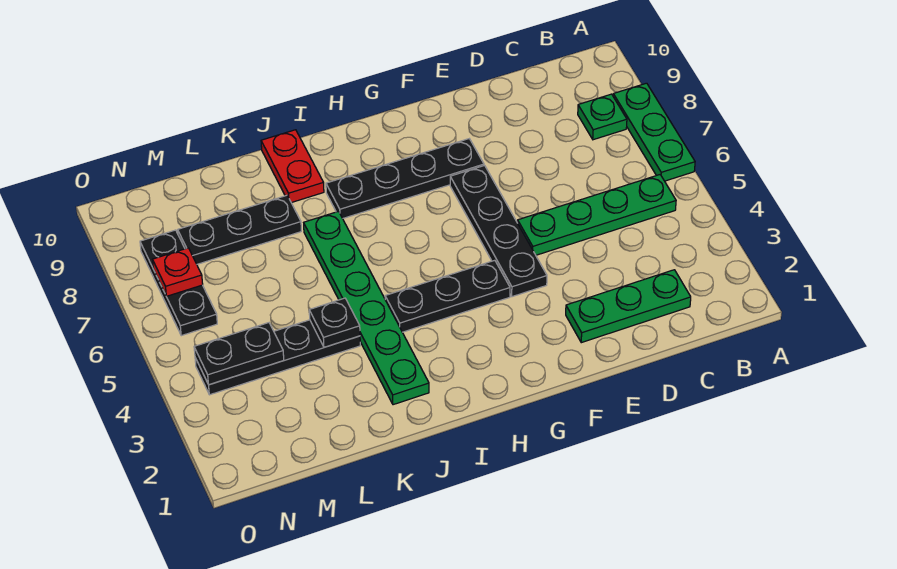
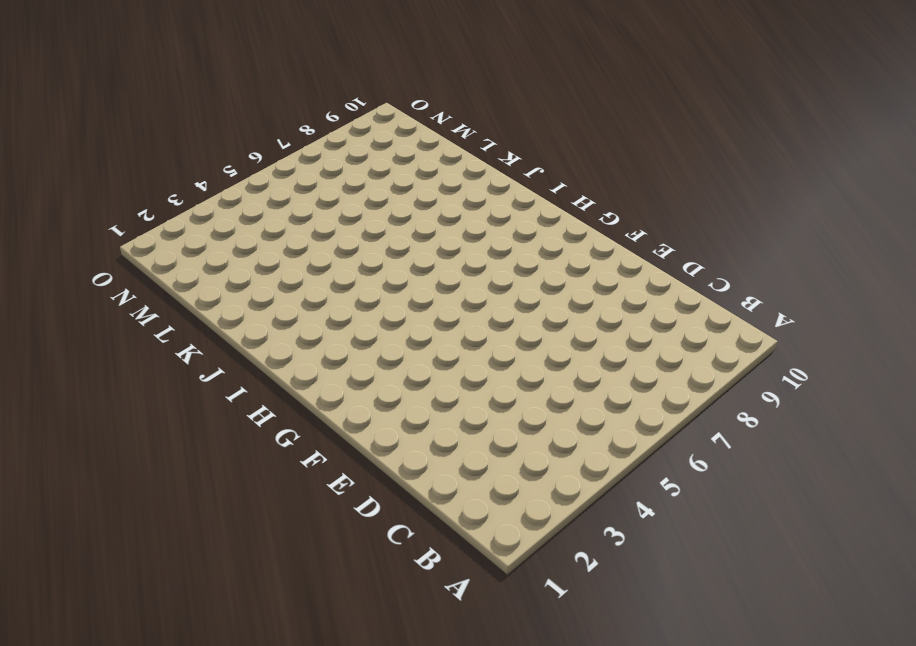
none -> green 1x3 plate [613,83,695,181]
none -> green 1x4 plate [518,175,676,255]
none -> green 1x1 plate [578,94,627,140]

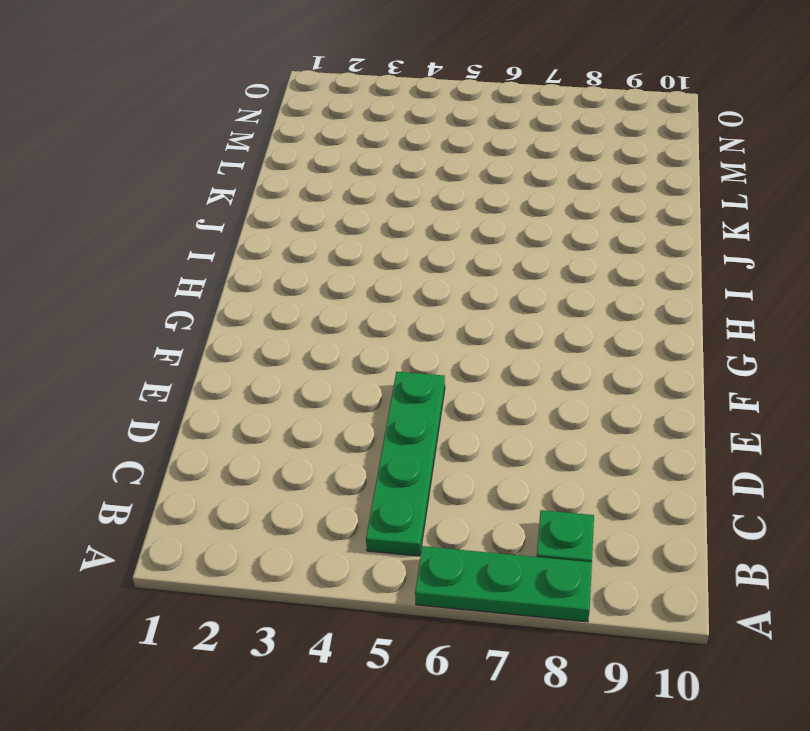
none -> green 1x3 plate [566,270,691,343]
none -> black 1x4 plate [450,166,547,297]
none -> black 1x4 plate [326,139,484,218]

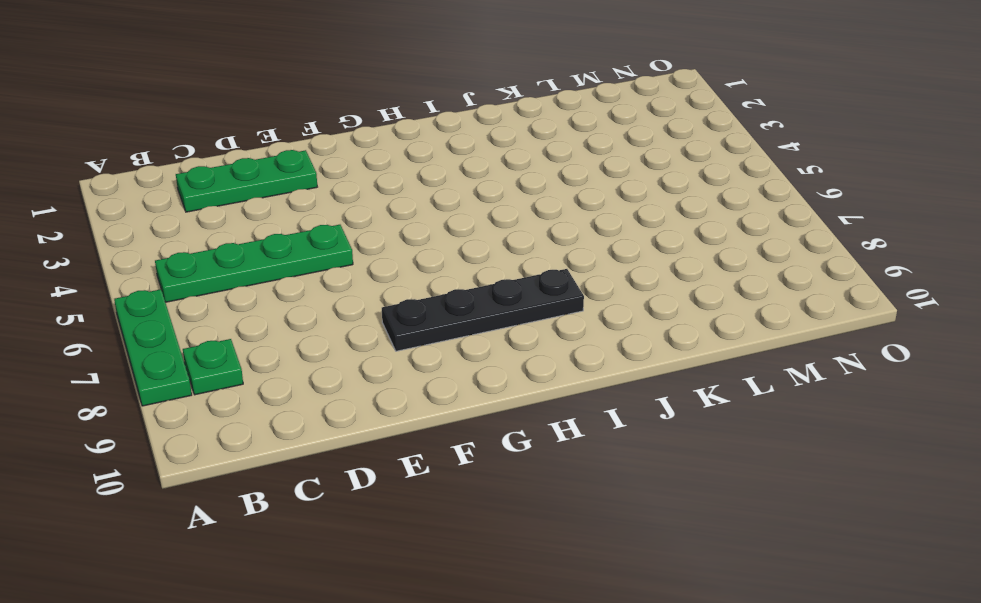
none -> black 1x4 plate [450,166,547,297]
none -> black 1x3 plate [385,260,510,332]
none -> green 1x6 plate [304,211,429,405]

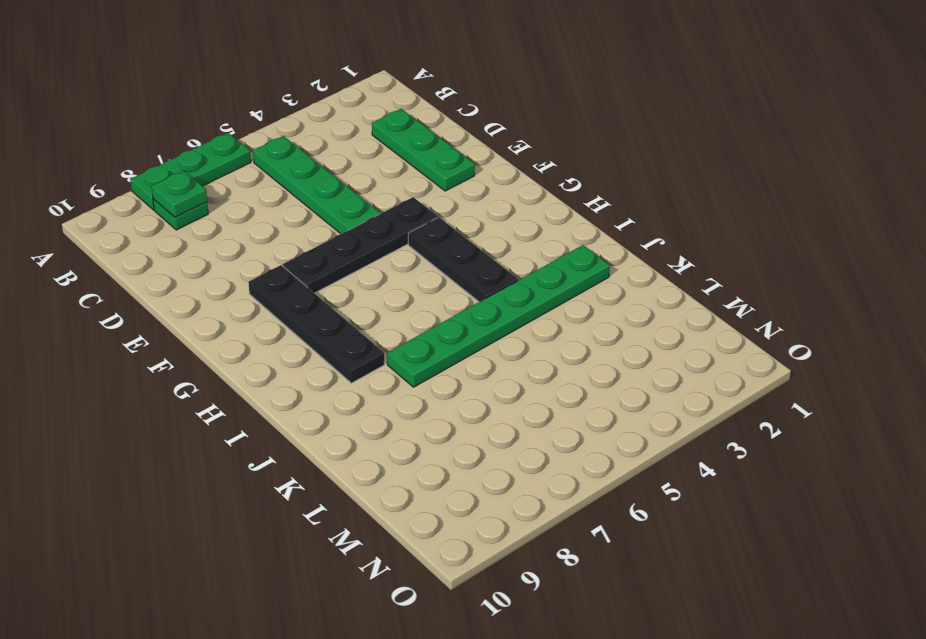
green 1x1 plate [152,171,207,217] -> none
none -> red 1x2 plate [261,130,324,203]
none -> black 1x4 plate [195,320,360,395]
none -> black 1x3 plate [178,195,301,264]

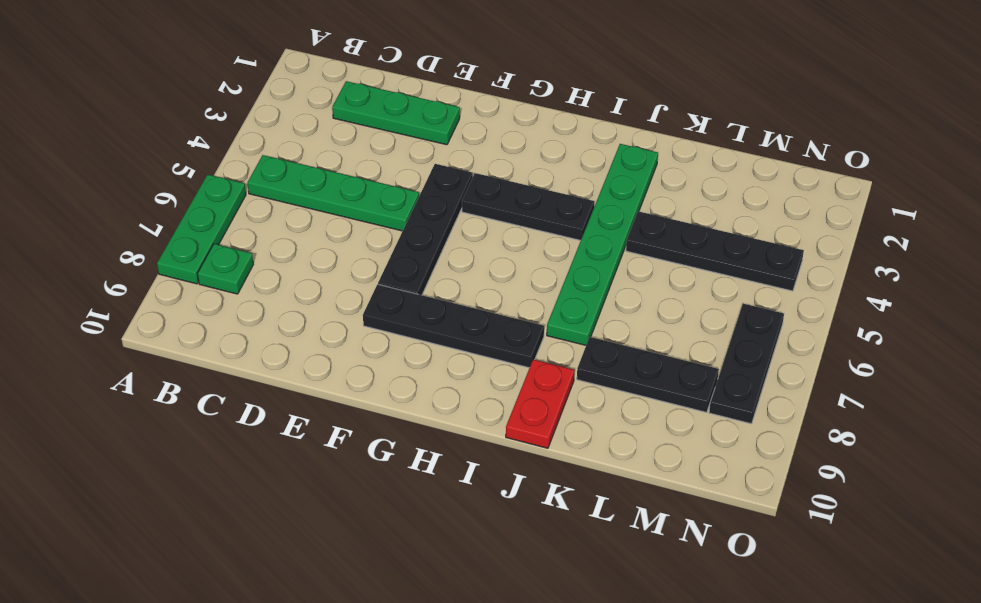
none -> black 1x1 plate [309,298,360,347]
none -> black 1x2 plate [194,323,284,385]
none -> red 1x1 plate [152,248,203,296]

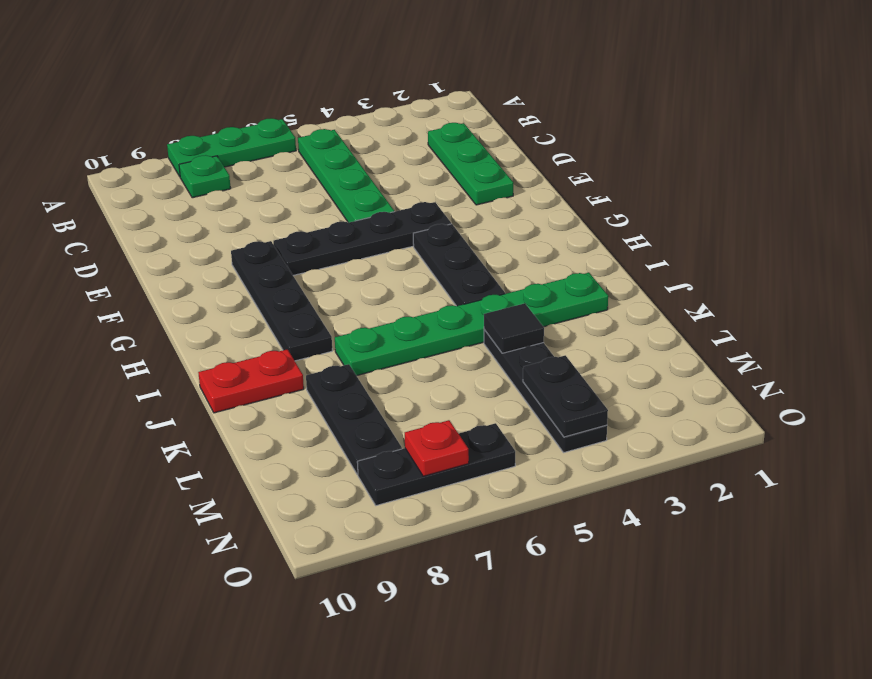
black 1x1 tile [484,303,544,353] -> black 1x1 plate [309,298,360,347]

